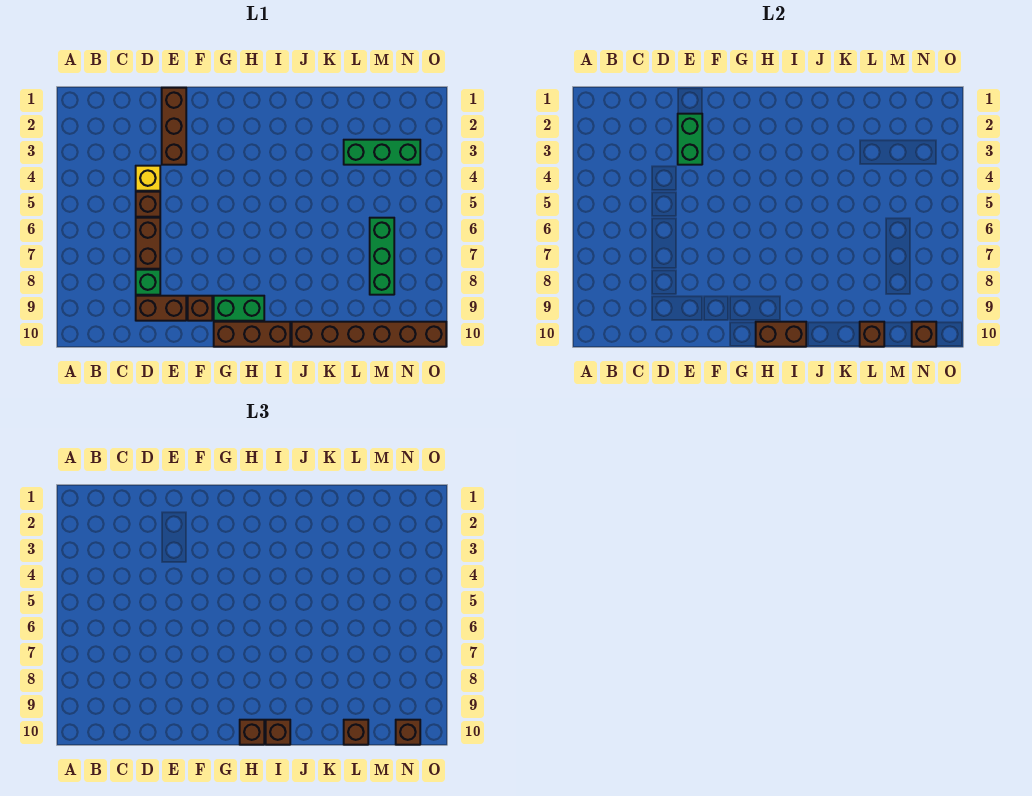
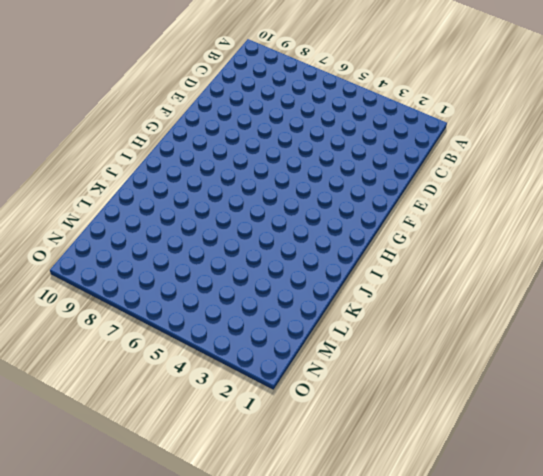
none -> yellow 1x1 brick [136,166,160,191]
none -> brown 1x1 brick [136,192,160,217]
none -> brown 1x2 brick [136,218,160,269]

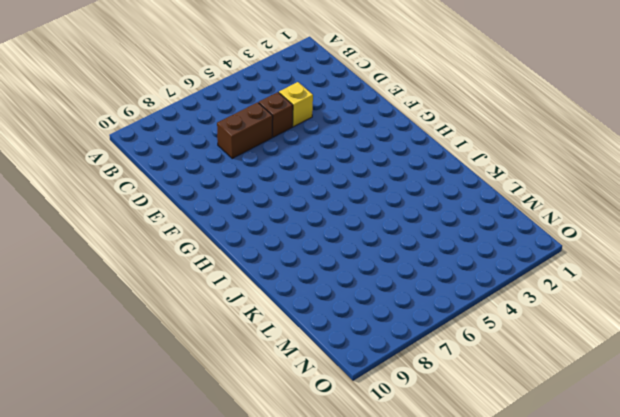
none -> green 1x1 brick [136,270,160,295]
none -> brown 1x2 brick [136,296,186,321]
none -> brown 1x3 brick [162,88,186,165]

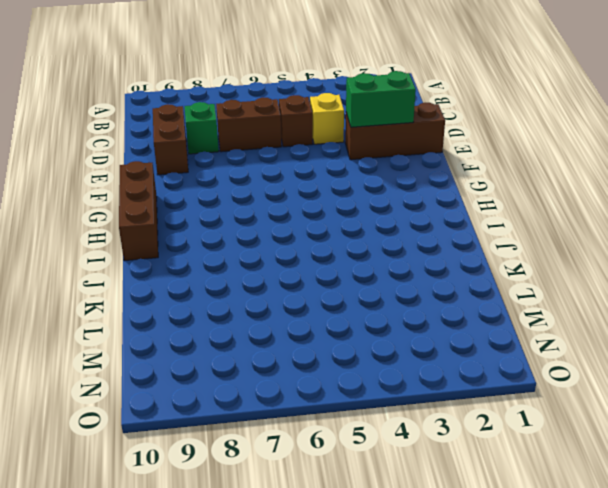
none -> brown 1x1 brick [188,296,212,321]
none -> green 1x2 brick [214,296,264,321]
none -> brown 1x6 brick [292,322,446,347]

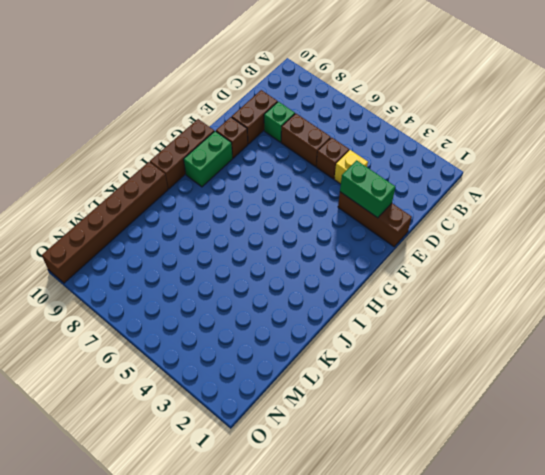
none -> green 1x3 brick [344,140,420,165]
none -> green 1x3 brick [370,218,394,295]
none -> brown 1x2 brick [756,322,806,347]

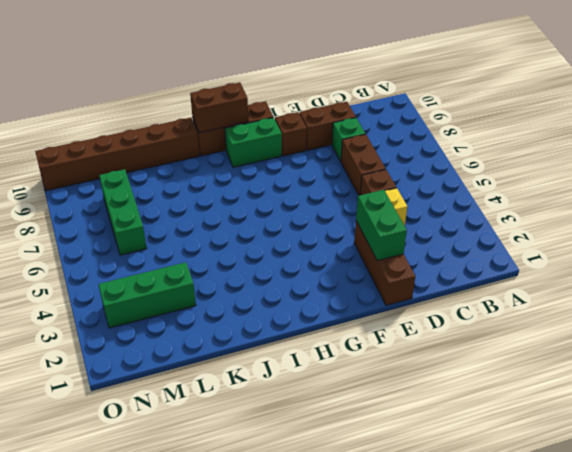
none -> brown 1x1 brick [860,322,884,347]
none -> brown 1x1 brick [912,322,936,347]
none -> brown 1x1 brick [240,720,264,745]

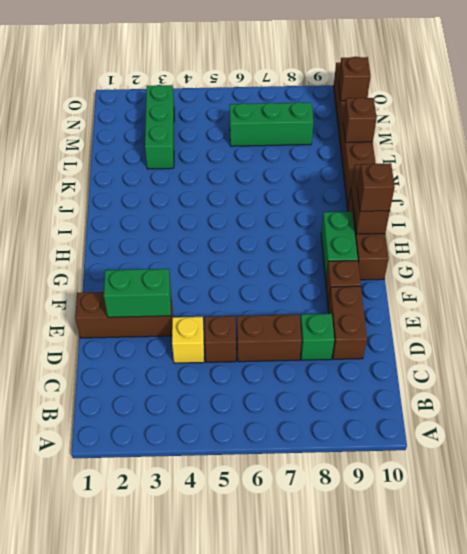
none -> brown 1x1 brick [266,720,290,745]
none -> brown 1x1 brick [344,720,368,745]
none -> brown 1x1 brick [396,720,420,745]

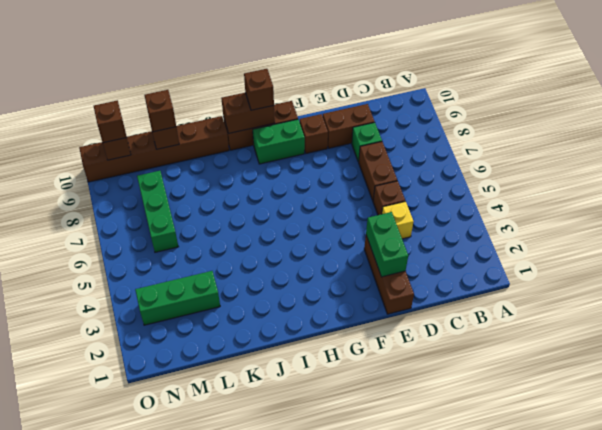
none -> brown 1x1 brick [266,720,290,745]

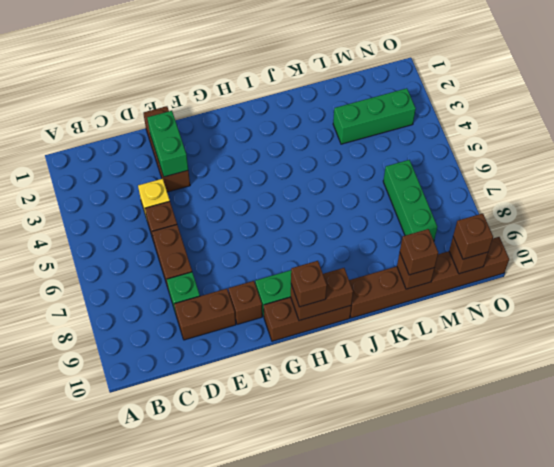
none -> brown 1x1 brick [266,720,290,745]

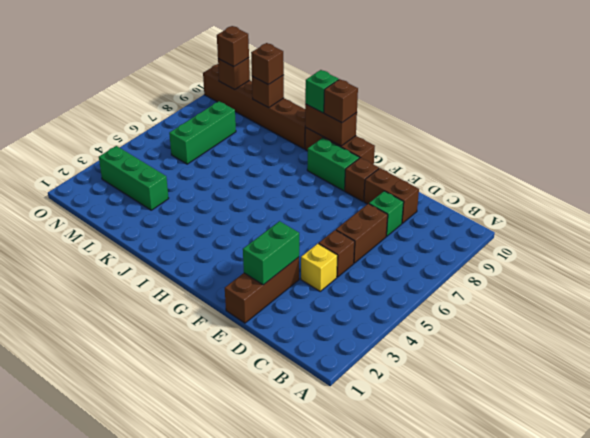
green 1x1 brick [305,70,339,113] -> brown 1x1 brick [266,720,290,745]

